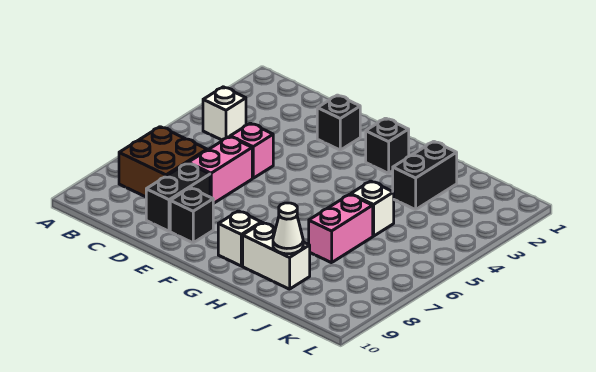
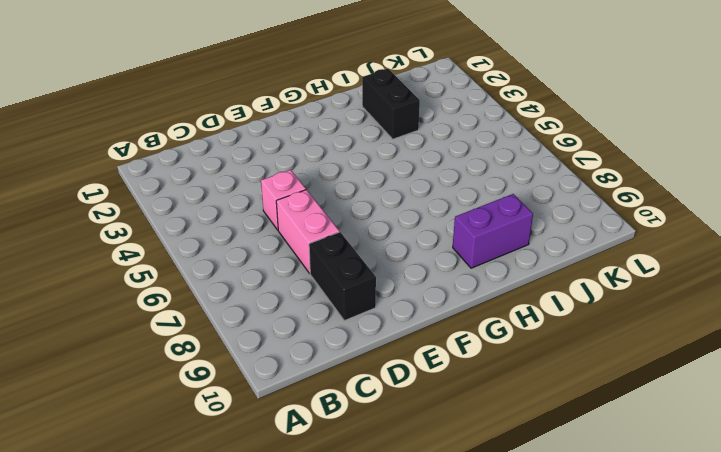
purple 1x2 brick [453,194,533,268] -> white 1x2 brick [243,223,310,289]
none -> white 1x1 brick [203,87,246,140]
none -> brown 2x2 brick [119,127,207,197]
none -> black 1x1 brick [317,95,360,150]

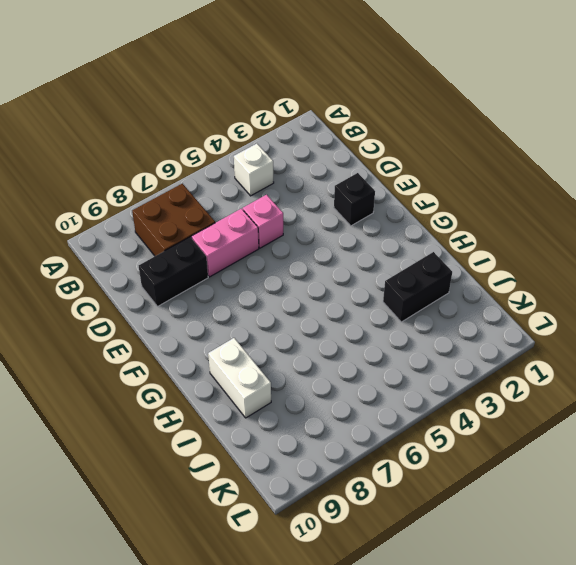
none -> black 1x1 brick [170,188,213,243]
none -> black 1x1 brick [366,118,409,173]
none -> white 1x1 brick [218,211,261,266]

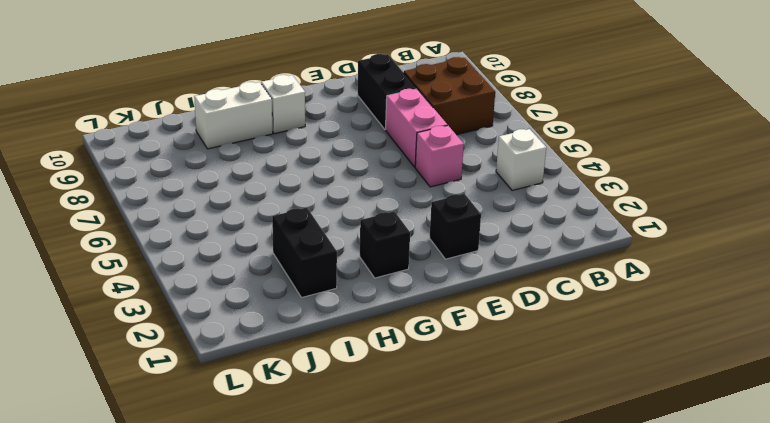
none -> black 1x1 brick [170,188,213,243]
none -> white 1x1 brick [351,181,394,236]
none -> pink 1x2 brick [309,194,373,263]

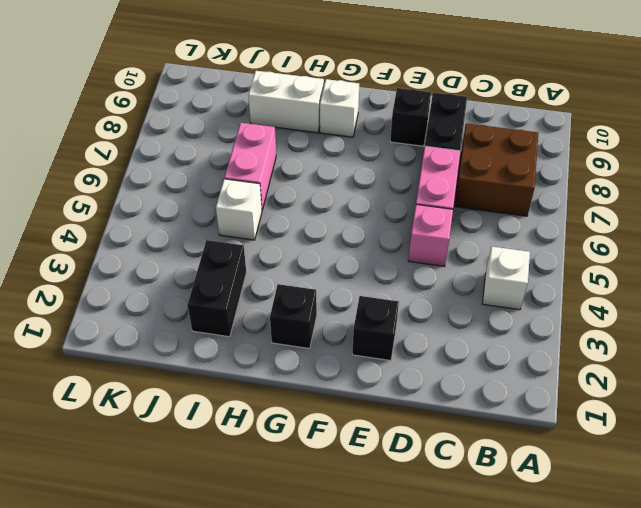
none -> white 1x1 cone [273,203,303,254]

